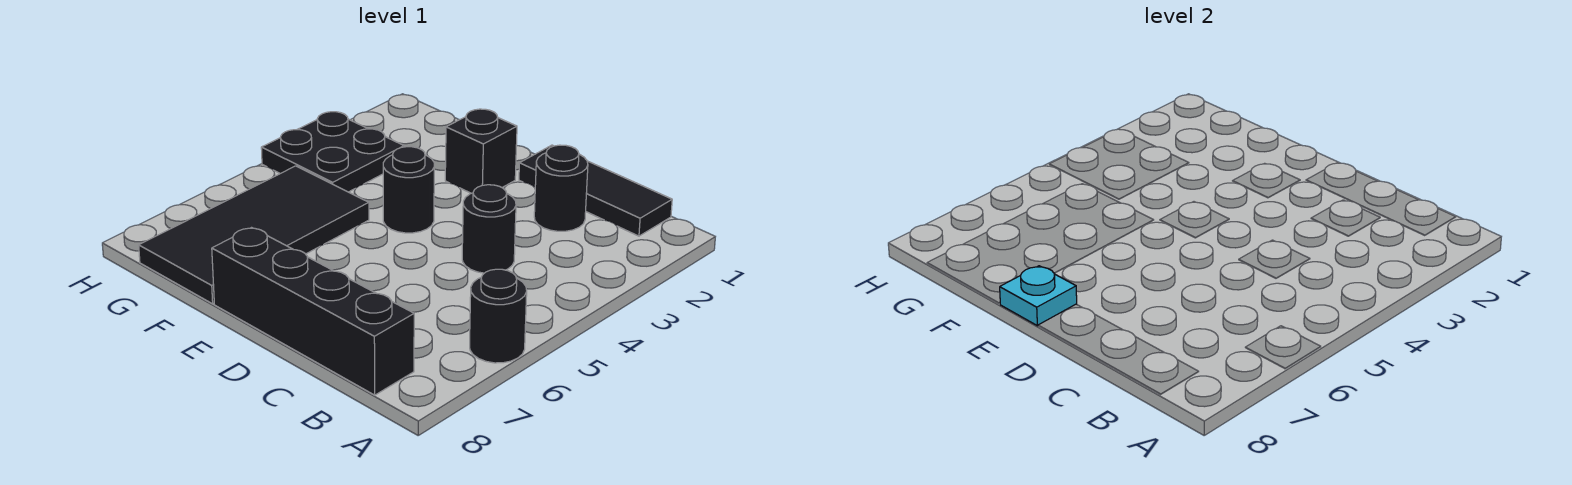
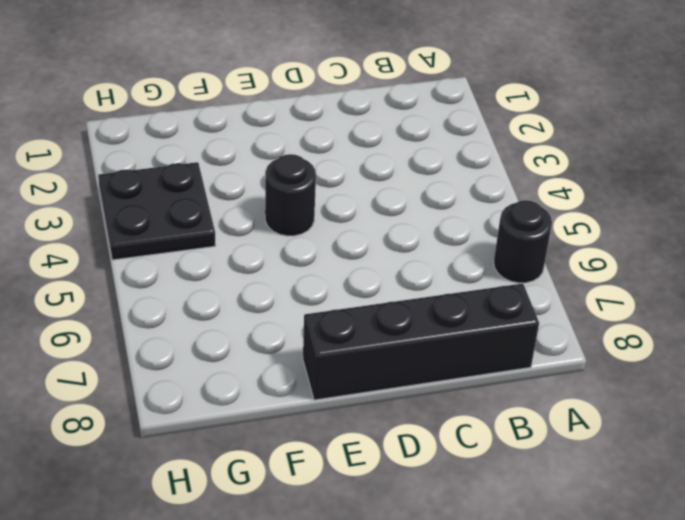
none -> black 1x3 tile [519,145,672,236]
none -> black 1x1 round brick [534,145,588,231]

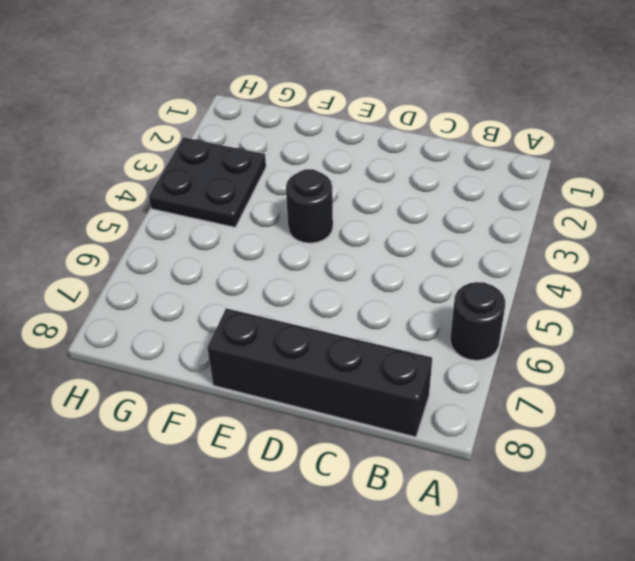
none -> black 1x3 tile [519,145,672,236]
none -> black 1x1 round brick [534,145,588,231]

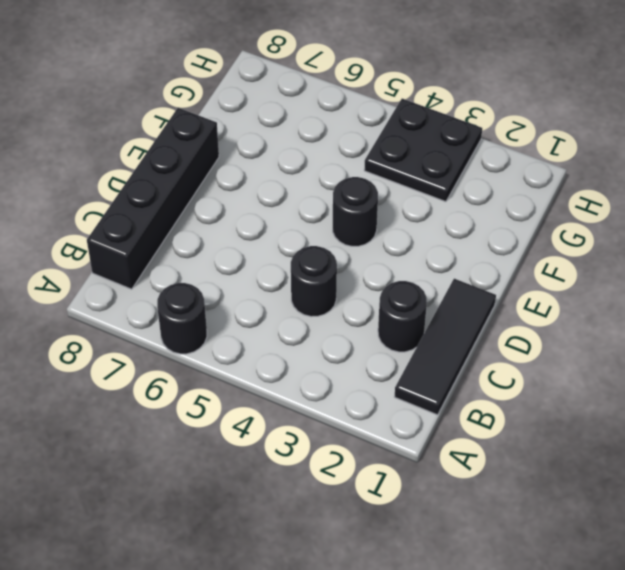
none -> black 1x1 brick [445,109,517,193]
none -> black 2x4 tile [139,166,369,304]

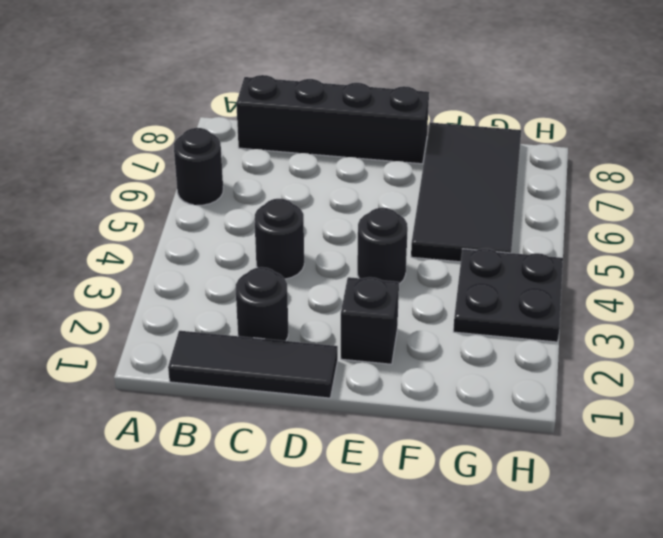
none -> cyan 1x1 plate [1000,266,1077,326]

